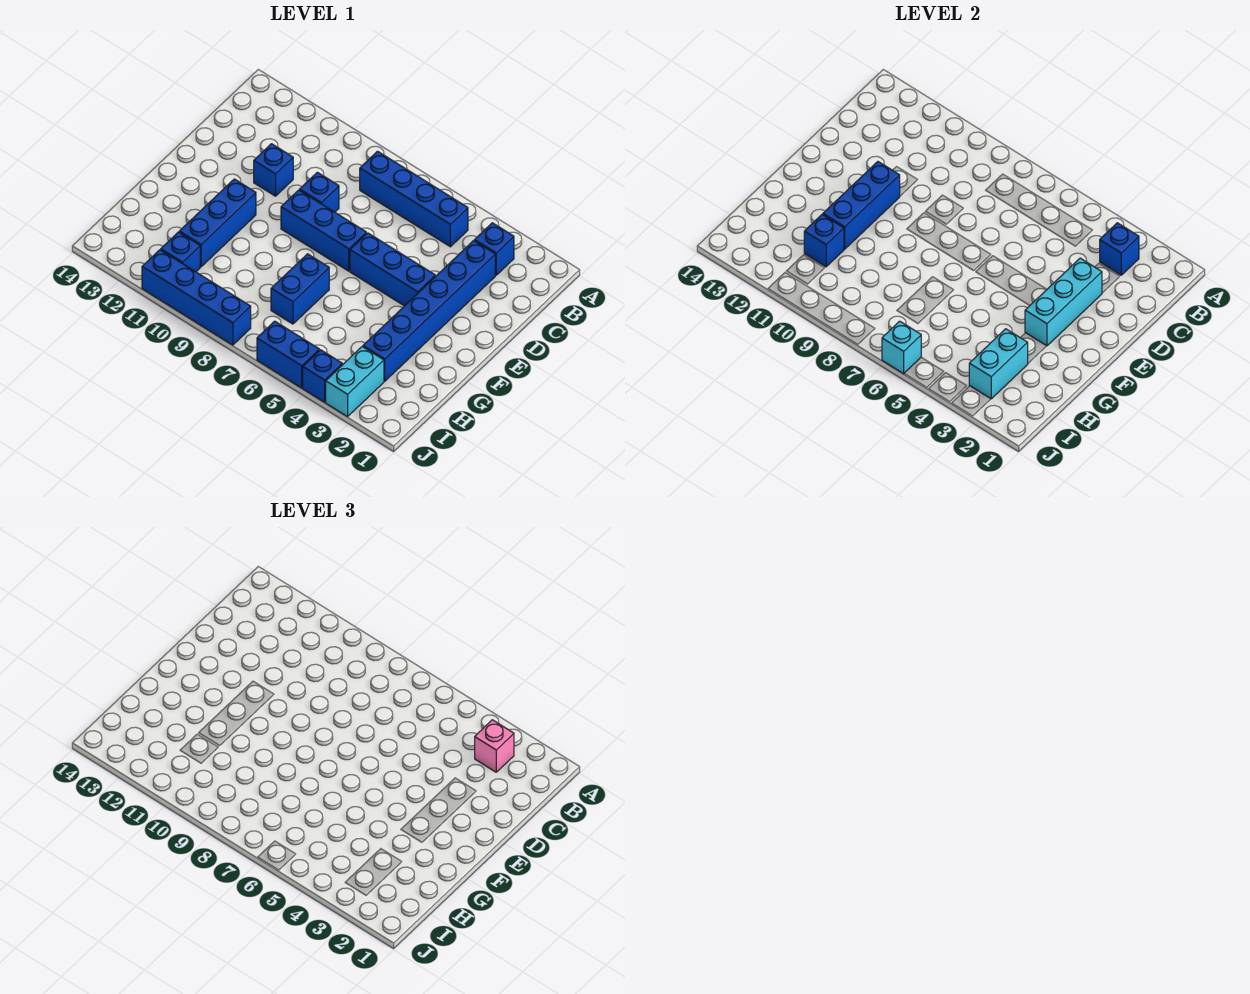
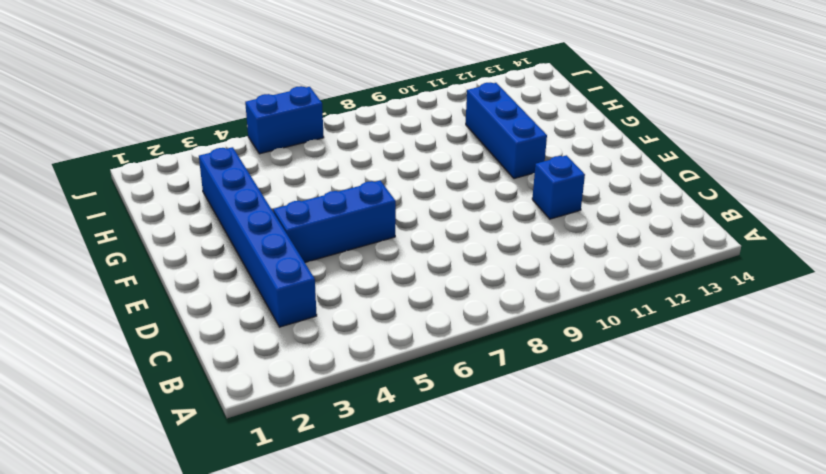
none -> blue 1x1 brick [475,223,514,275]
none -> blue 1x4 brick [360,151,468,247]
none -> blue 1x1 brick [300,172,339,212]

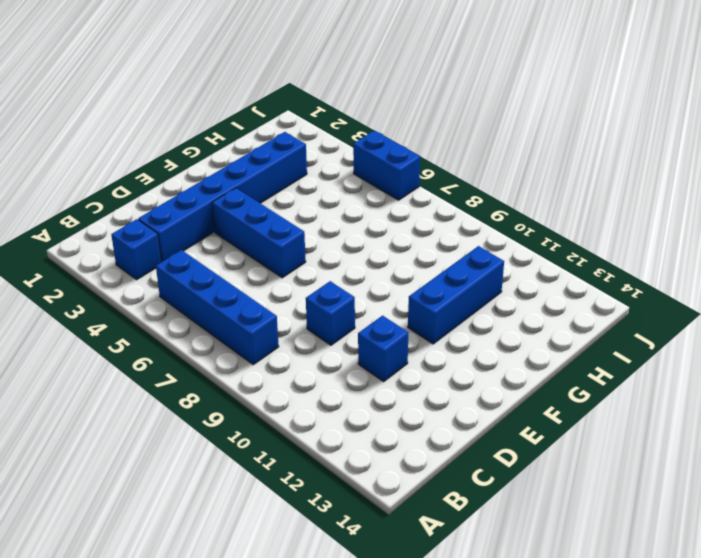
none -> blue 1x3 brick [281,190,366,271]
none -> blue 1x2 brick [271,254,329,324]
none -> cyan 1x2 brick [326,347,384,417]

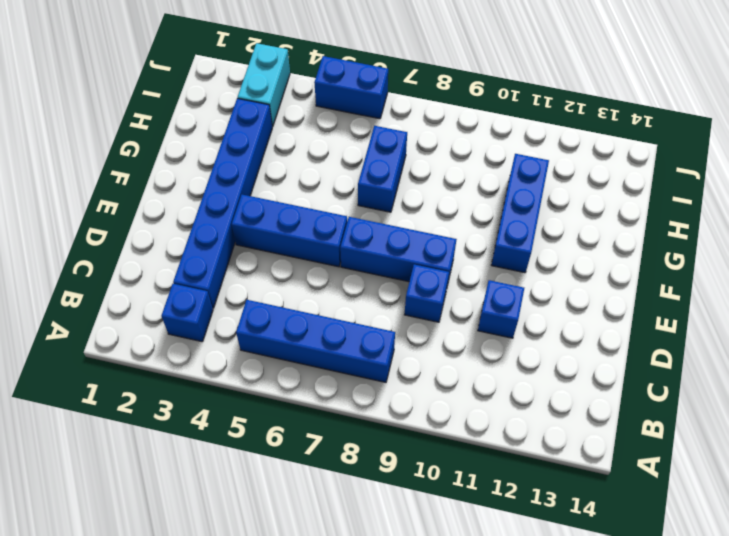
none -> blue 1x1 brick [161,232,200,272]
none -> blue 1x1 brick [303,350,342,402]
none -> blue 1x4 brick [142,250,251,345]

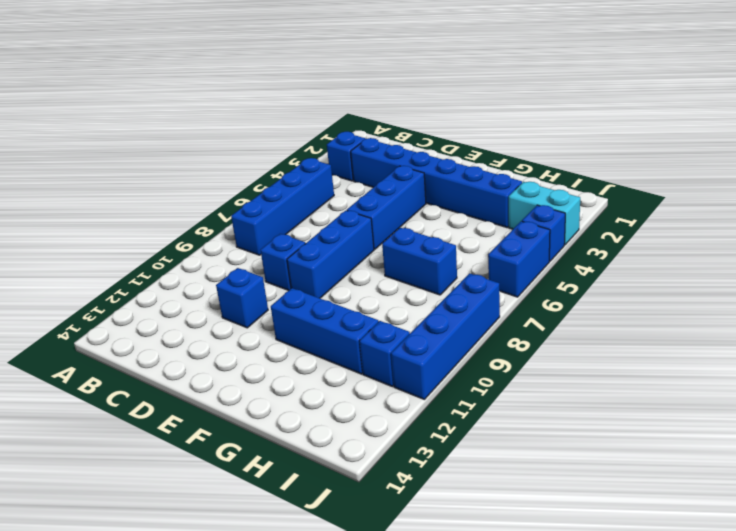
none -> blue 1x1 brick [1100,223,1139,275]
none -> cyan 1x3 brick [1025,258,1102,346]
none -> blue 1x3 brick [823,162,900,249]

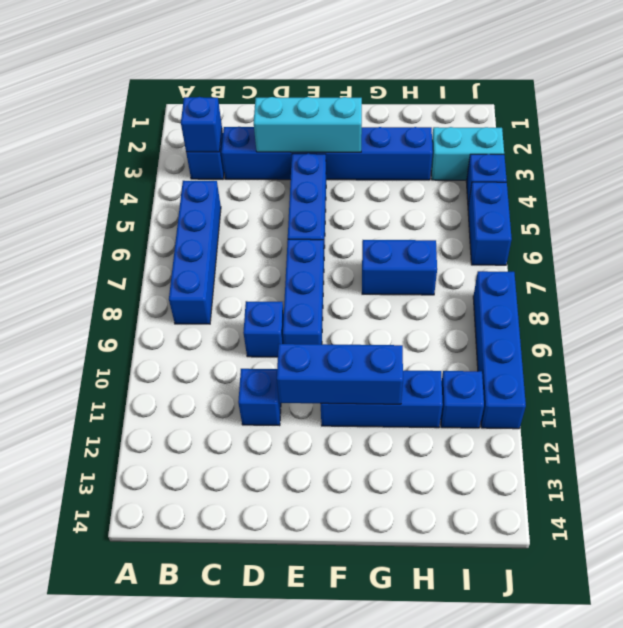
none -> cyan 1x2 brick [969,329,1028,399]
none -> blue 1x1 brick [804,215,844,267]
none -> cyan 1x1 brick [882,321,921,374]

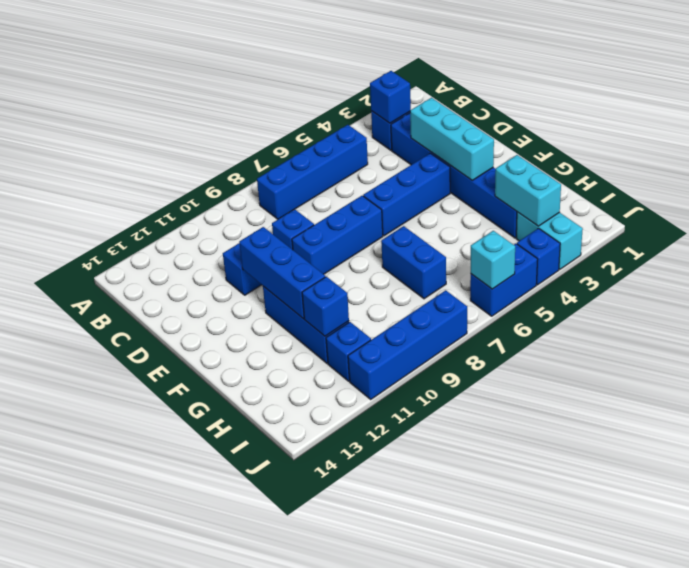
none -> pink 1x1 brick [475,720,514,772]

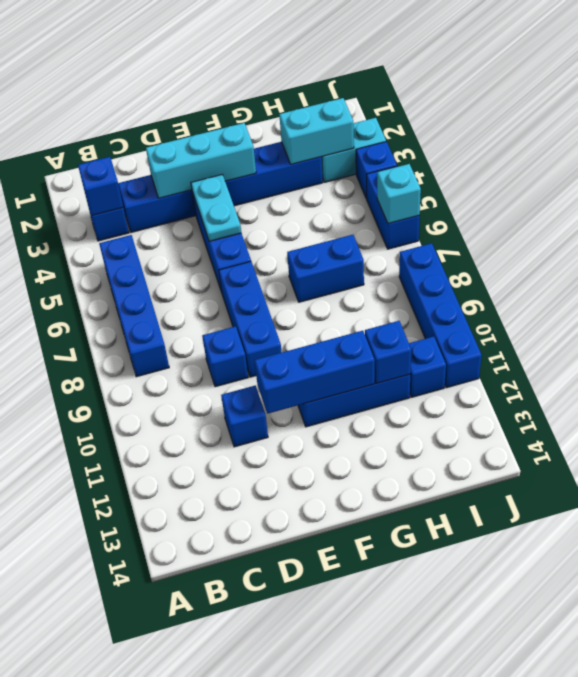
cyan 1x2 plate [191,175,241,241] -> none
none -> pink 1x1 brick [475,720,514,772]

